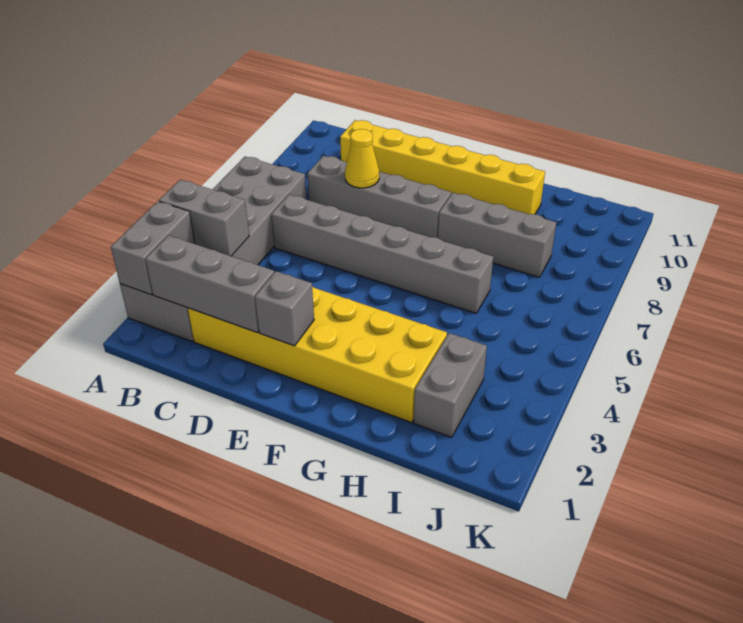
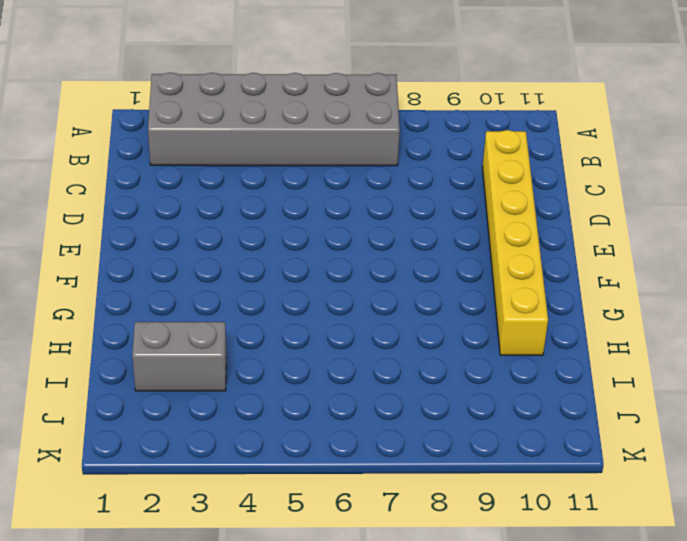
none -> yellow 2x6 brick [188,287,447,423]
none -> grey 1x6 brick [271,195,493,313]
none -> grey 1x4 brick [307,156,451,238]

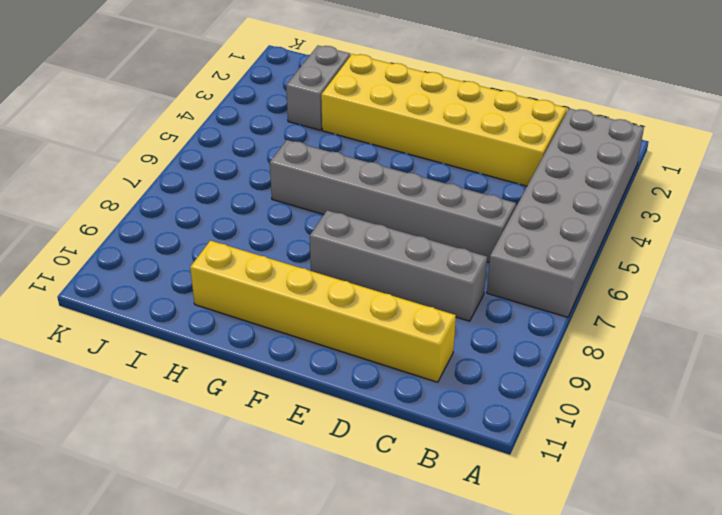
none -> grey 1x3 brick [438,193,556,277]
none -> grey 1x2 brick [111,201,195,294]
none -> grey 1x2 brick [159,180,249,256]

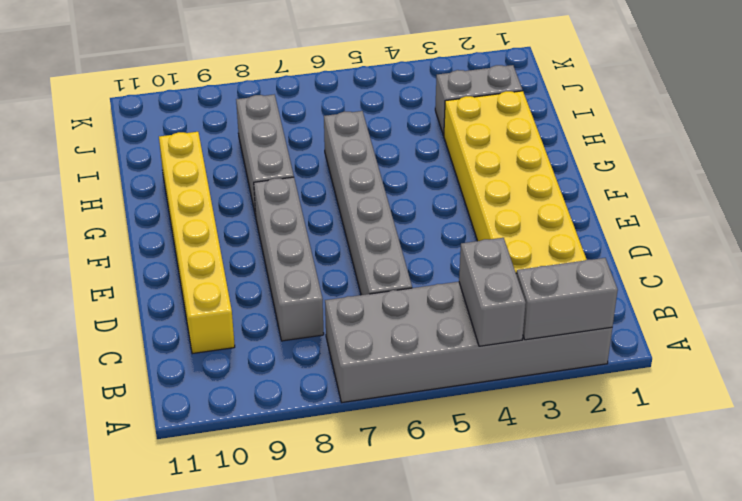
none -> grey 1x3 brick [145,235,274,332]
none -> yellow 1x1 cone [345,129,379,188]
none -> grey 1x1 brick [255,271,314,346]

